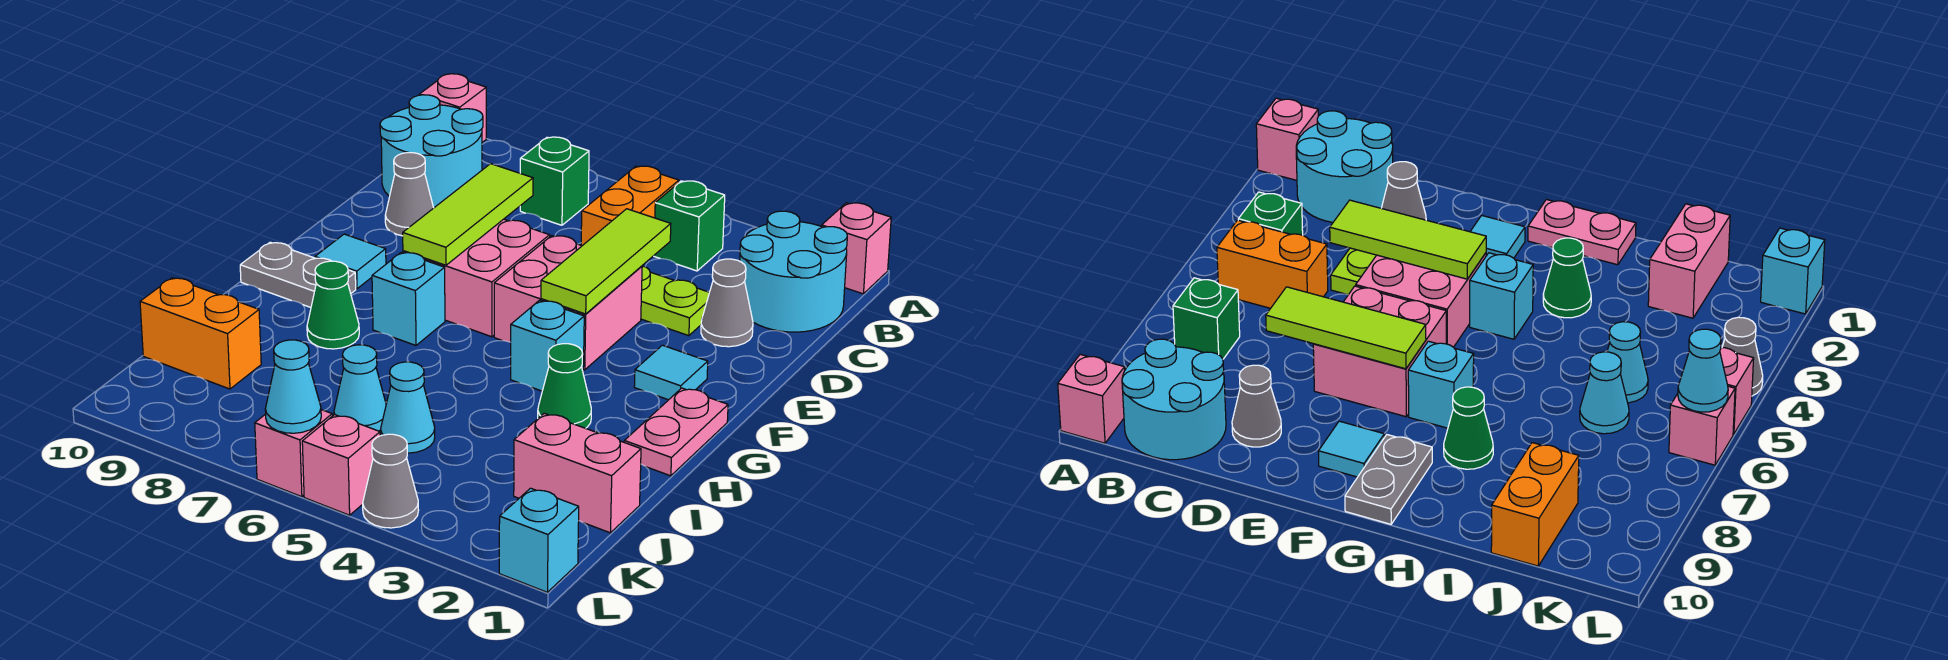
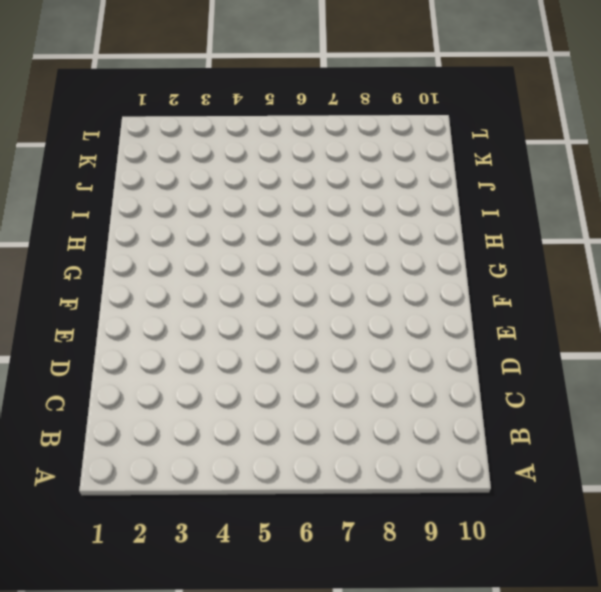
none -> pink 1x1 brick [822,203,891,294]
none -> pink 1x1 brick [419,74,486,142]
none -> cyan 2x2 round brick [740,211,847,332]
none -> green 1x1 brick [654,181,725,271]

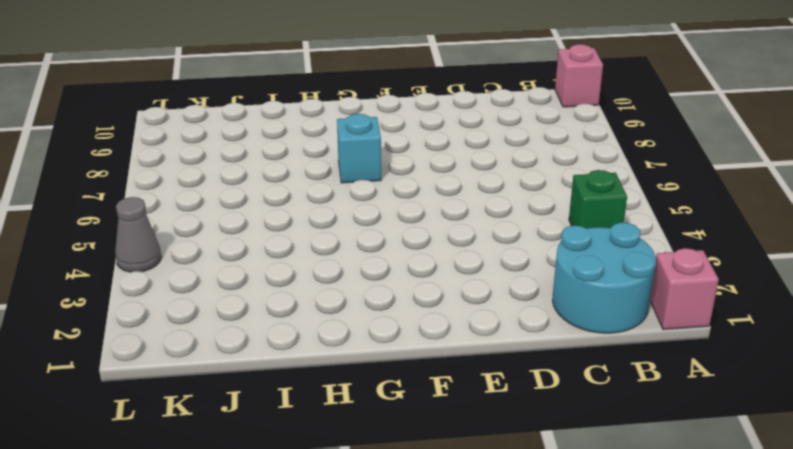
none -> orange 1x2 brick [581,166,679,246]
none -> green 1x1 brick [520,137,589,225]
none -> cyan 2x2 round brick [380,95,483,208]
none -> grey 1x1 cone [701,259,753,347]

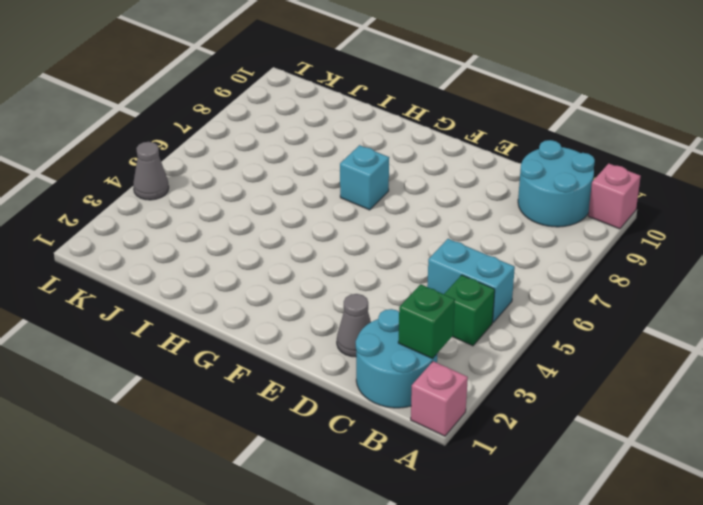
green 1x1 brick [398,284,455,359] -> green 1x1 brick moved to [520,137,589,225]
cyan 1x2 brick [427,239,515,322] -> orange 1x2 brick [581,166,679,246]
none -> lime 1x2 plate [641,266,709,336]
none -> grey 1x1 cone [385,153,433,236]
none -> pink 2x2 brick [494,236,642,370]
none -> pink 2x2 brick [403,219,550,337]

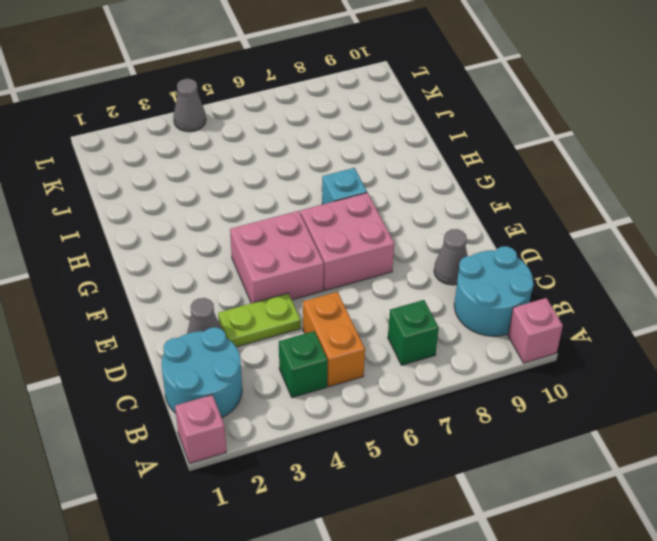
none -> cyan 1x1 tile [634,345,708,400]
none -> cyan 1x1 tile [315,234,386,289]
none -> pink 1x2 plate [624,388,728,476]
none -> cyan 1x1 brick [511,300,584,391]

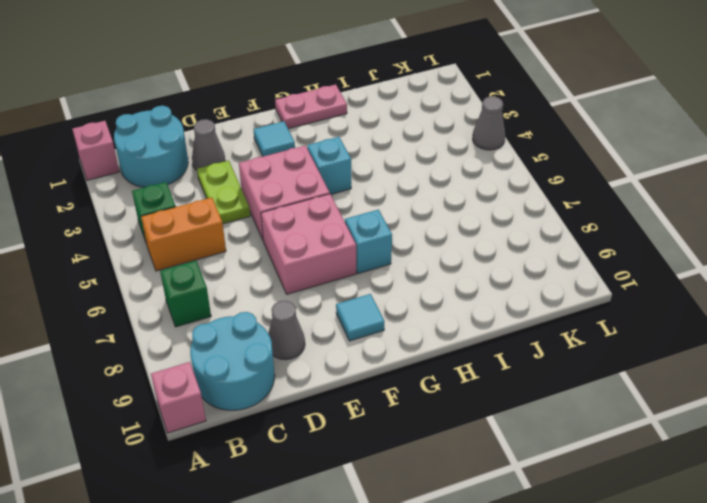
none -> grey 1x2 plate [240,242,356,307]
none -> green 1x1 cone [538,344,591,428]
none -> green 1x1 cone [307,261,359,349]
none -> pink 1x2 brick [514,413,641,533]

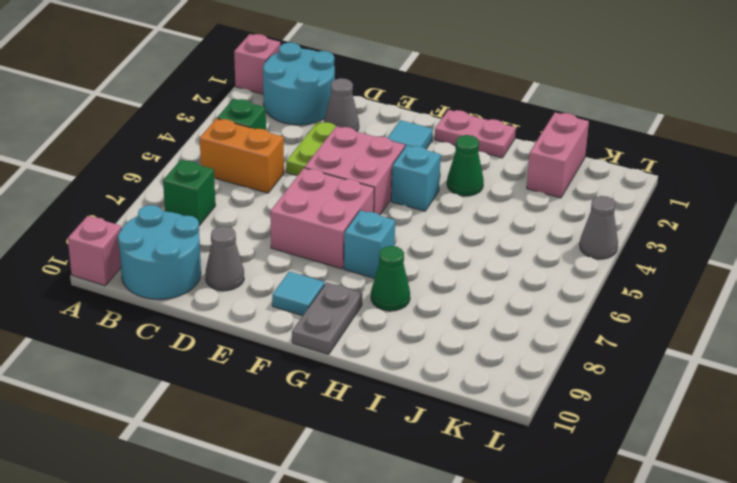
none -> cyan 1x1 cone [381,362,435,453]
none -> cyan 1x1 cone [334,345,386,431]
none -> orange 1x2 brick [140,278,261,389]
none -> cyan 1x1 brick [499,488,579,592]

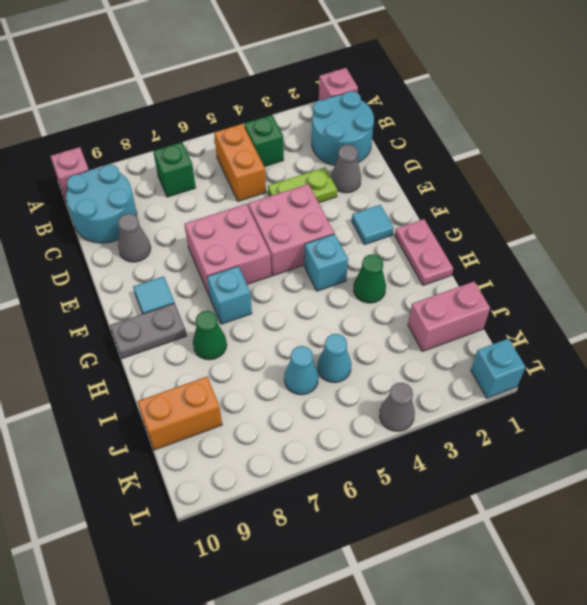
none -> pink 1x1 brick [302,415,380,515]
none -> pink 1x1 brick [255,410,332,497]
none -> lime 1x3 tile [541,209,671,314]
none -> lime 1x3 tile [403,164,533,265]

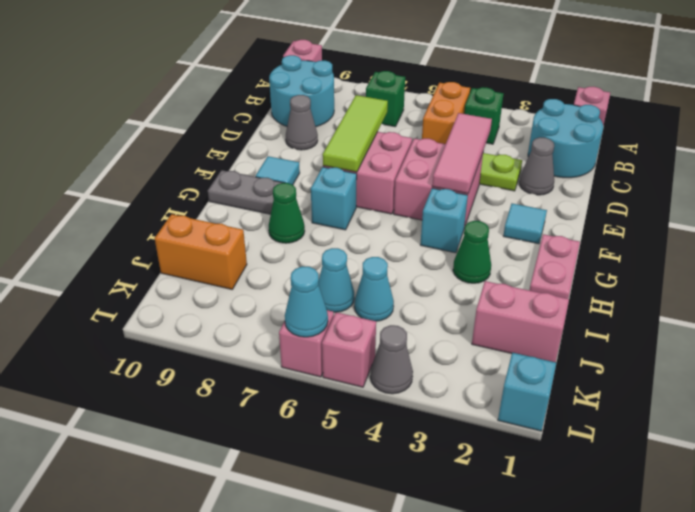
pink 1x3 tile [432,113,492,193] -> lime 1x3 tile [541,209,671,314]

